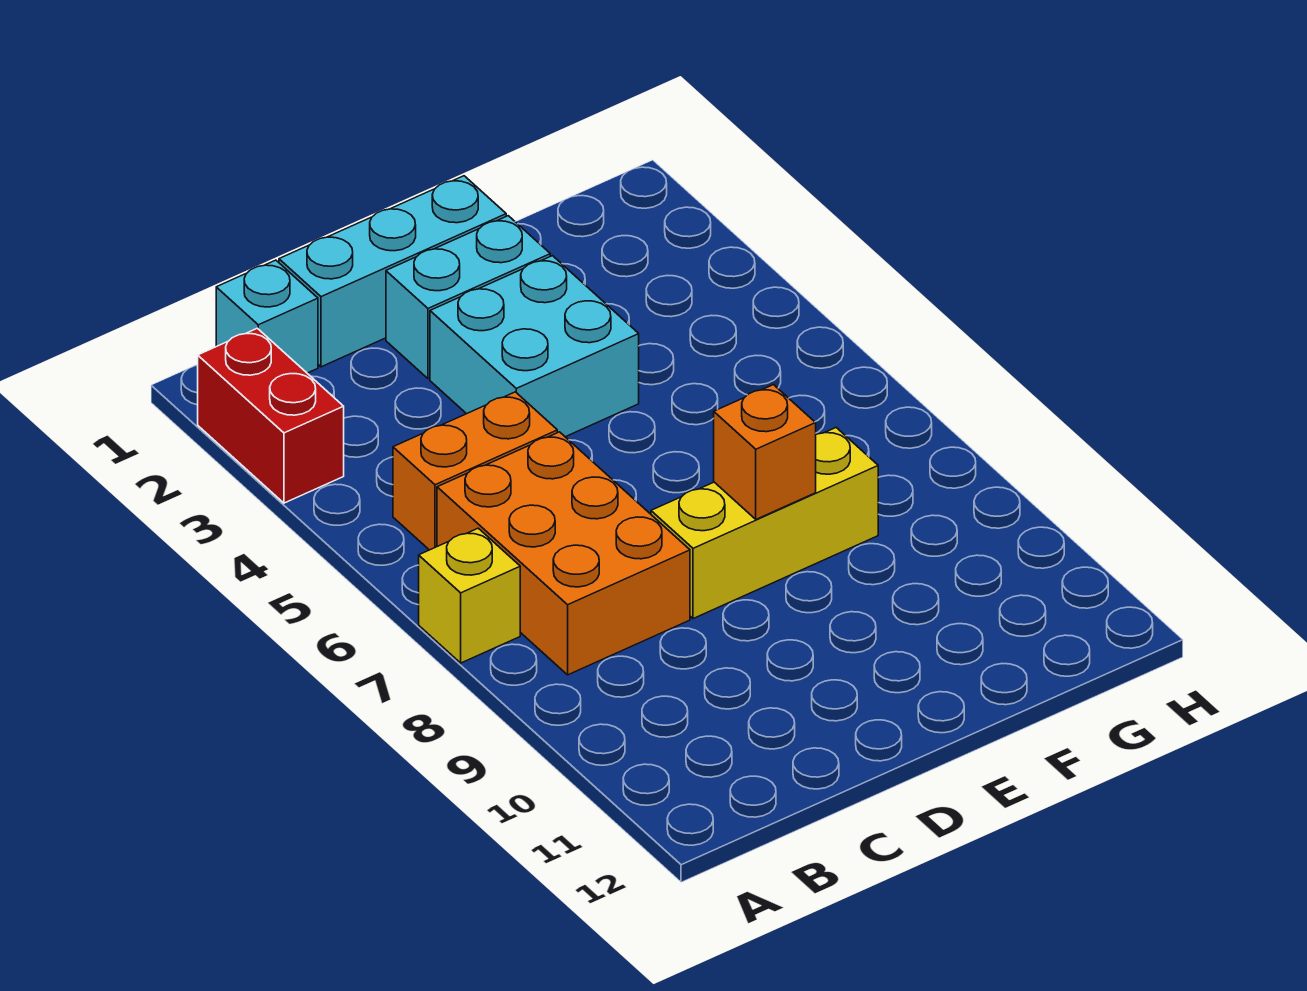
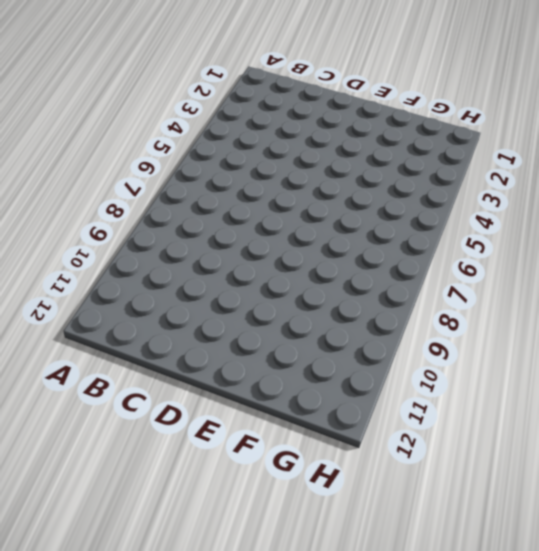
none -> red 1x2 brick [198,328,344,503]
none -> yellow 1x1 brick [419,528,520,663]

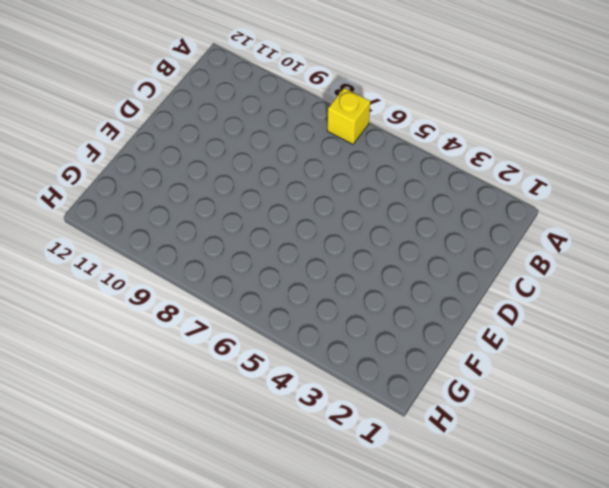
none -> red 1x2 brick [198,328,344,503]
none -> cyan 1x1 brick [216,260,318,373]

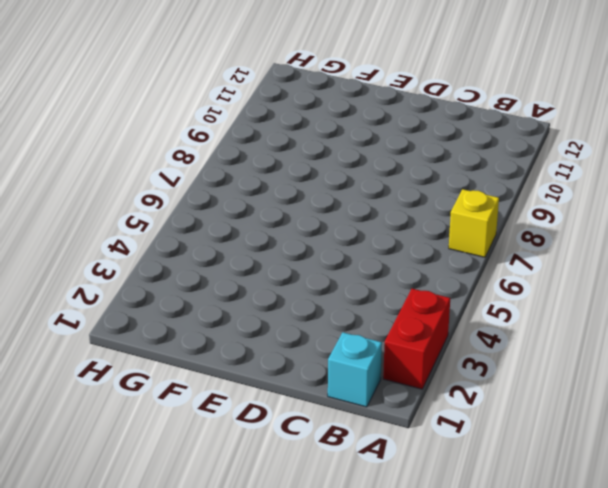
none -> orange 1x2 brick [393,392,557,550]
none -> orange 2x3 brick [437,432,690,675]

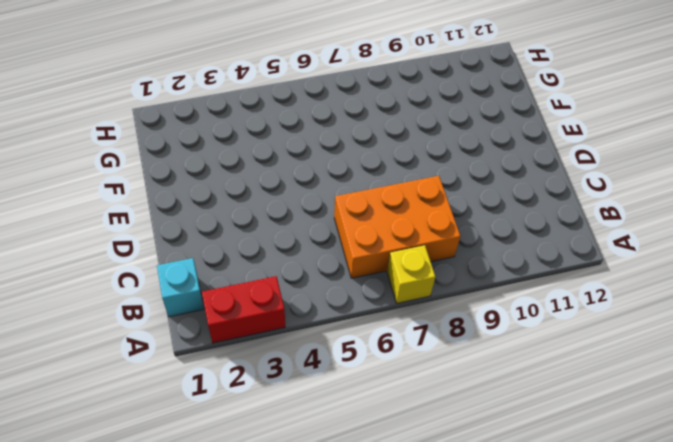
none -> orange 1x2 brick [393,392,557,550]
none -> cyan 1x3 brick [279,176,506,367]

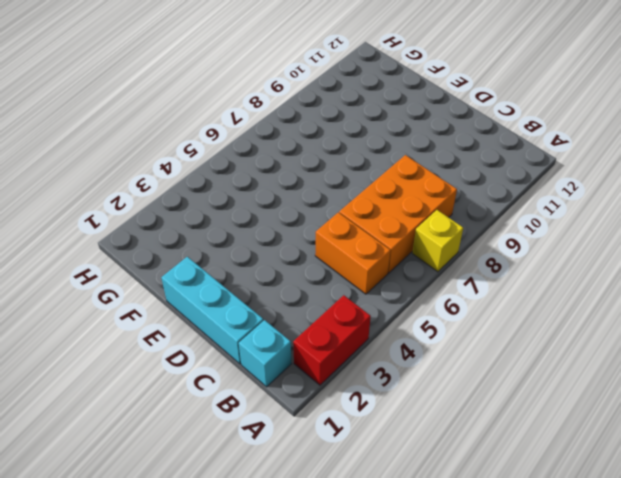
none -> cyan 1x2 brick [386,216,550,379]
none -> cyan 2x2 brick [430,256,639,437]

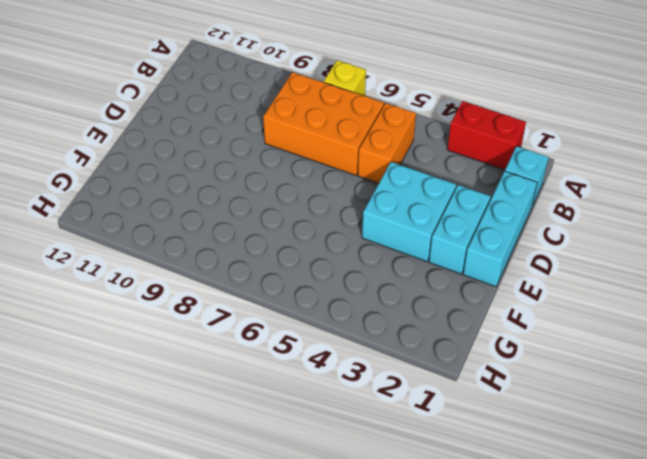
none -> yellow 1x3 brick [651,428,878,619]
none -> orange 1x1 brick [714,385,816,519]

